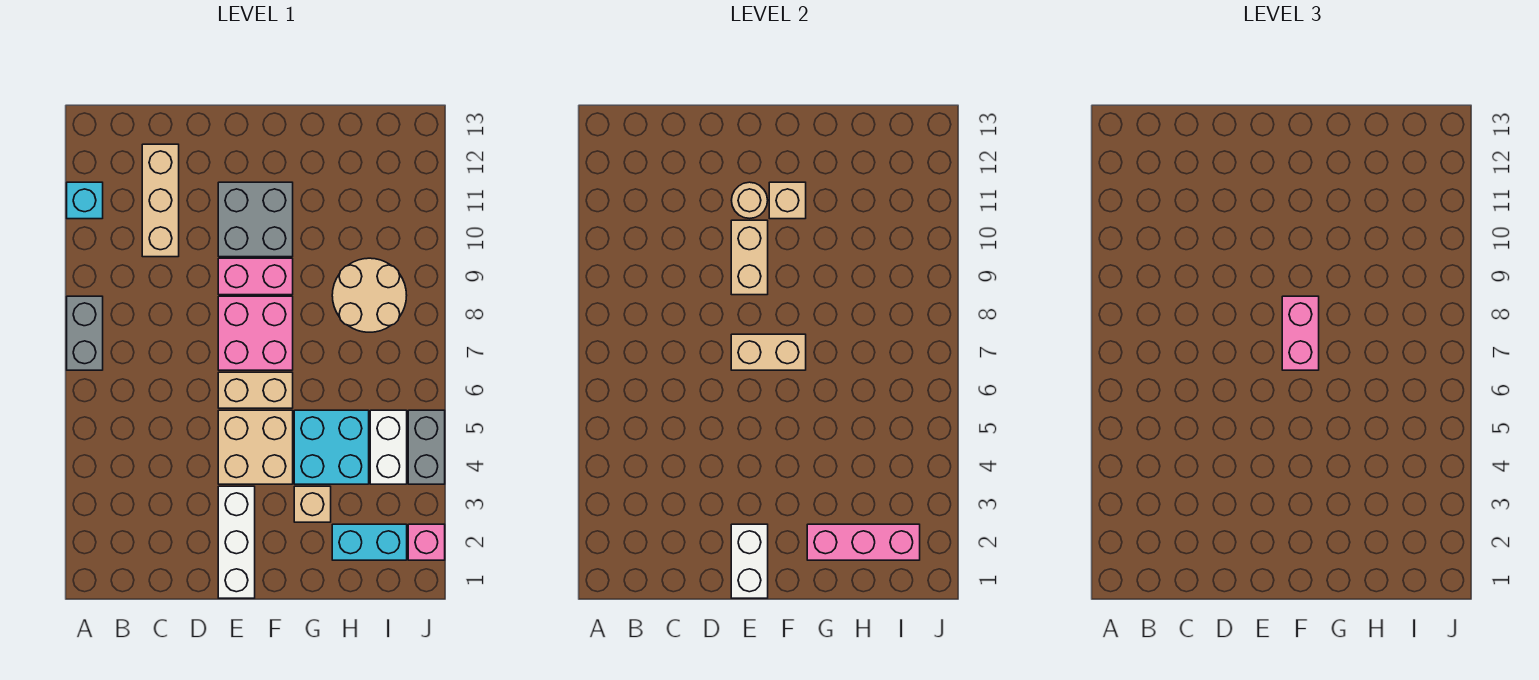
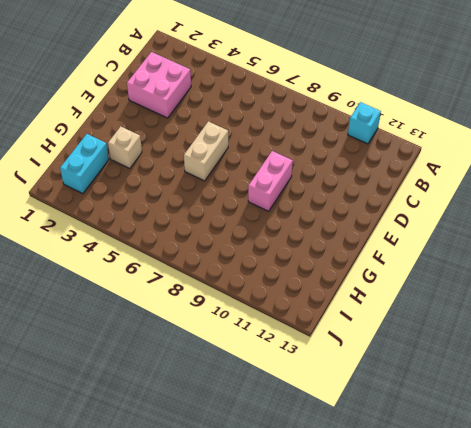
pink 2x2 brick [127,52,191,118] -> pink 2x2 brick moved to [218,296,293,370]
none -> grey 1x2 brick [67,296,103,370]
none -> tan 1x3 brick [142,144,179,257]
none -> white 1x3 brick [218,486,255,598]

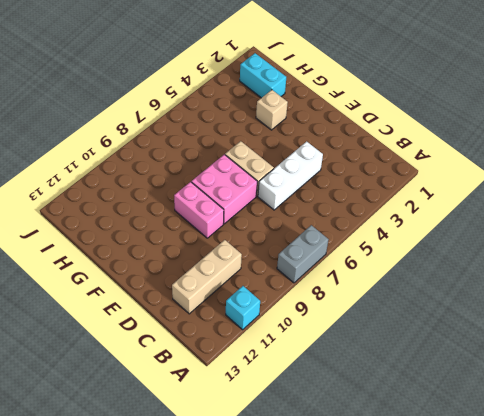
white 1x3 brick [258,141,323,210] -> white 1x3 brick moved to [218,486,255,598]
none -> tan 2x2 brick [218,410,293,484]
none -> grey 2x2 brick [218,182,293,257]
none -> cyan 2x2 brick [294,410,369,484]

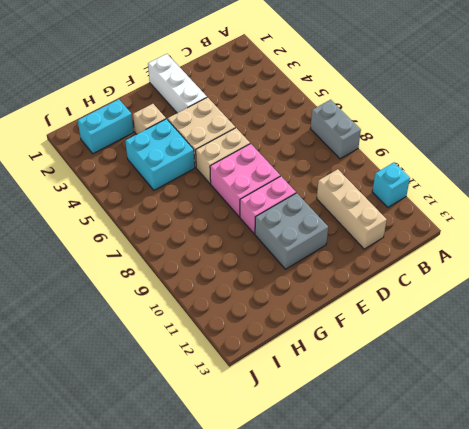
none -> tan 2x2 round brick [332,258,407,332]
none -> white 1x2 brick [370,410,407,484]
none -> pink 1x1 brick [408,524,445,560]

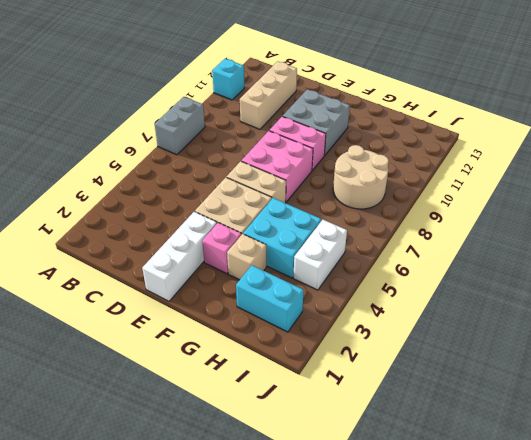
pink 1x1 brick [202,223,241,274] -> pink 1x1 brick moved to [408,524,445,560]
none -> grey 1x2 brick [408,410,445,484]
none -> white 1x2 brick [731,524,768,598]
none -> tan 1x2 brick [731,334,806,370]

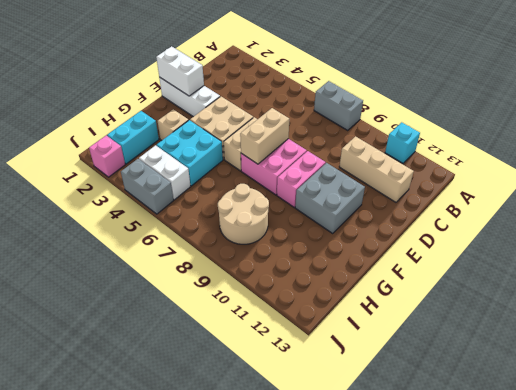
none -> tan 1x2 brick [731,220,768,295]
none -> tan 1x1 round brick [731,182,768,218]
none -> tan 1x1 brick [769,182,806,219]

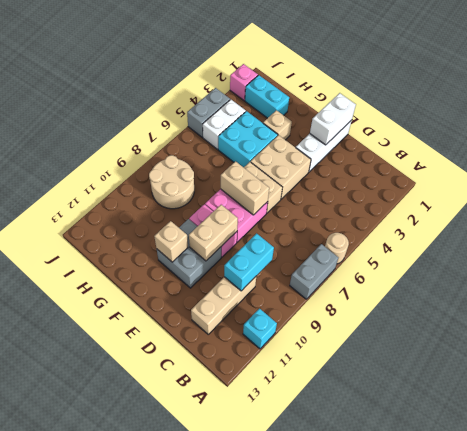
tan 1x1 round brick [325,233,349,264] -> tan 1x1 round brick moved to [731,182,768,218]
cyan 1x2 brick [224,233,274,291] -> none
none -> pink 1x3 brick [807,524,920,560]
none -> pink 1x2 brick [1282,296,1319,370]

